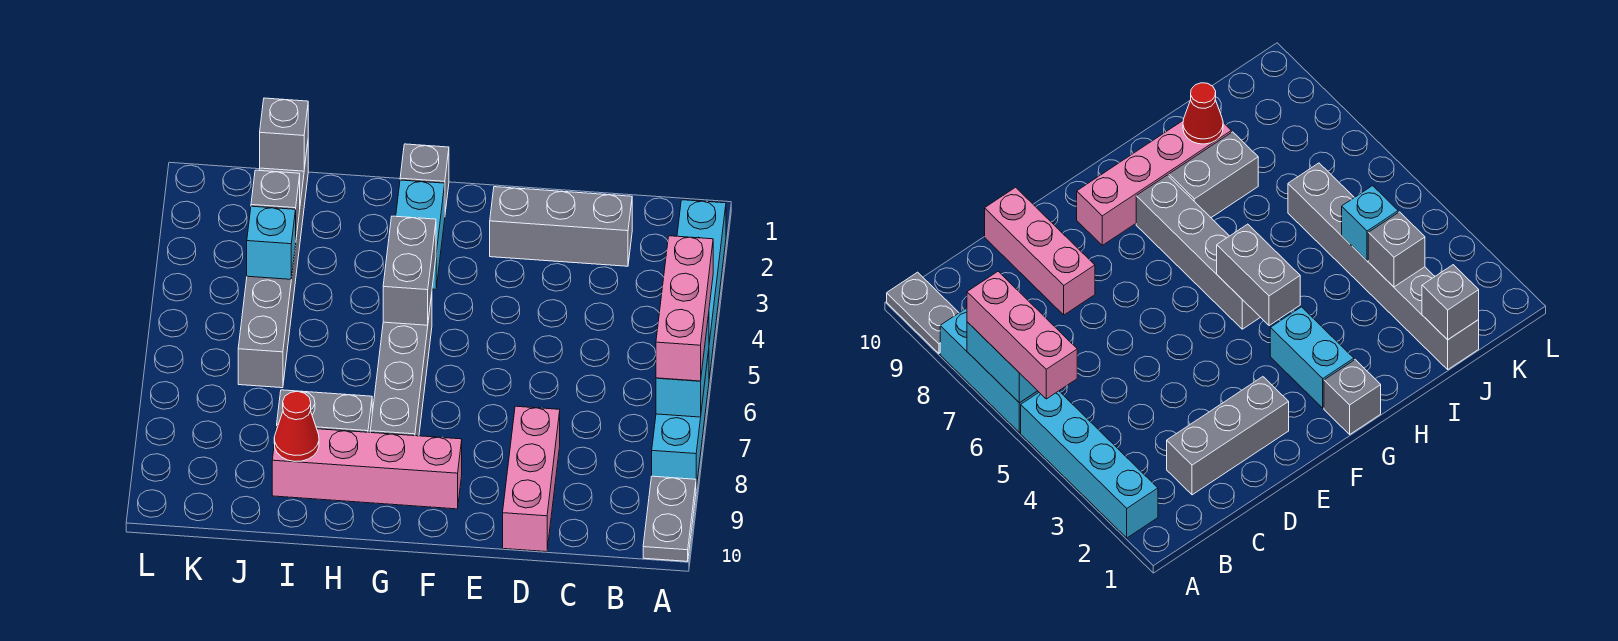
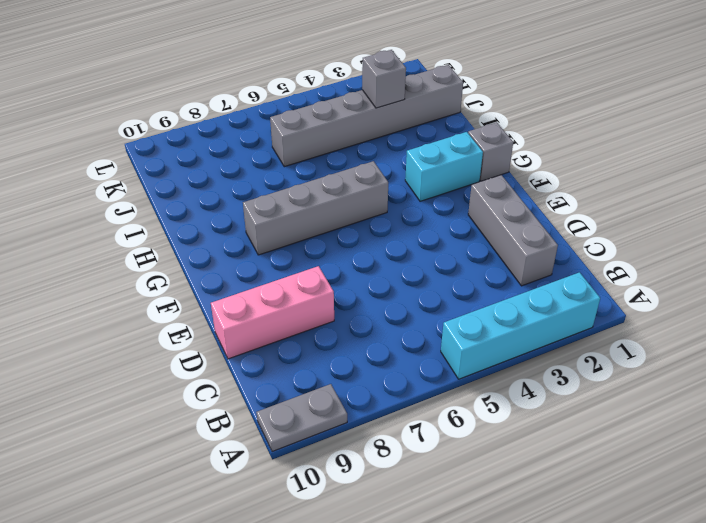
none -> cyan 1x3 brick [652,350,709,488]
none -> pink 1x4 brick [272,426,462,509]
none -> grey 1x2 brick [277,390,372,433]

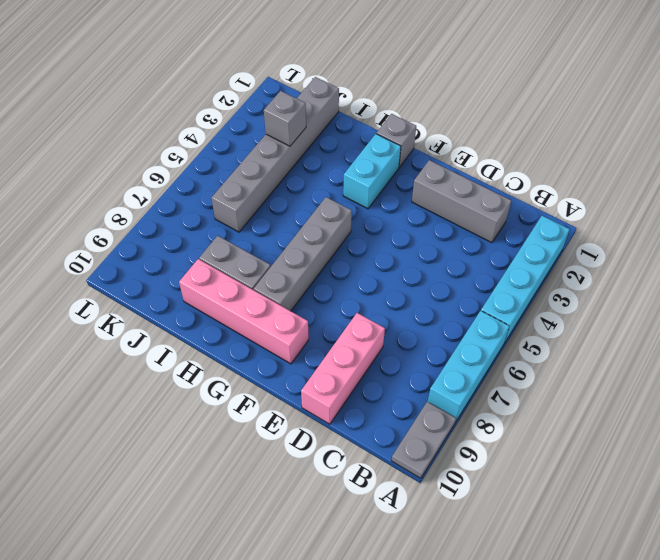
none -> cyan 1x2 brick [656,314,709,417]
none -> grey 1x2 brick [383,216,436,325]
none -> red 1x1 cone [274,391,319,461]

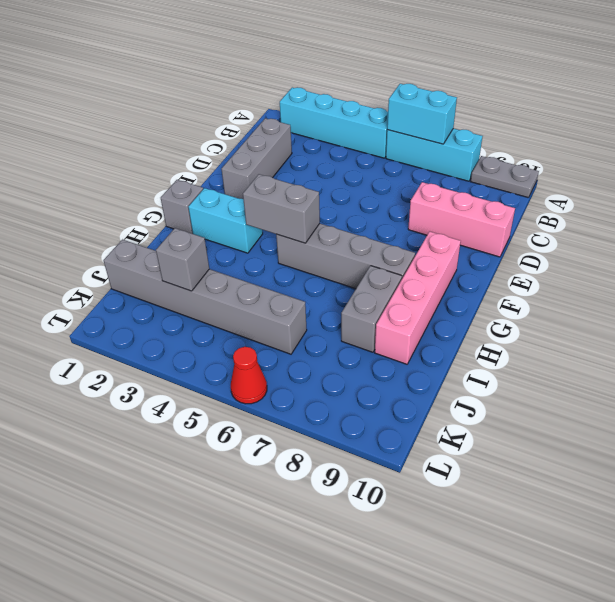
red 1x1 cone [231,347,267,404] -> red 1x1 cone moved to [274,391,319,461]
none -> grey 1x1 brick [260,98,308,171]
none -> cyan 1x1 brick [247,206,296,279]
none -> pink 1x3 brick [656,236,713,381]

